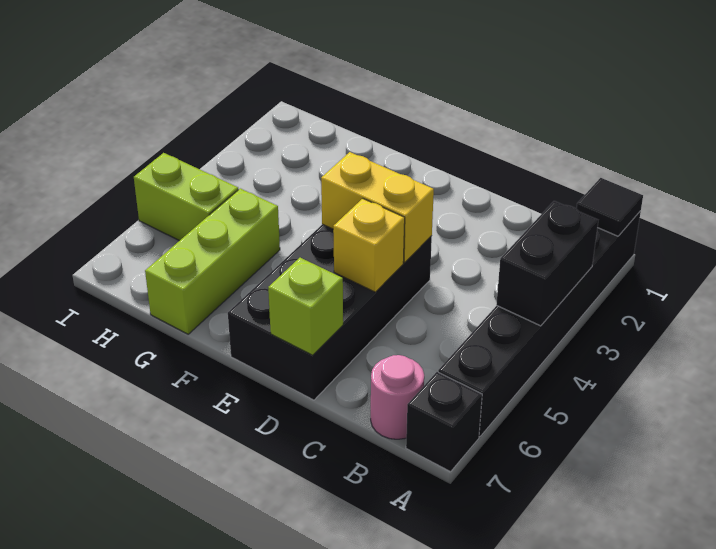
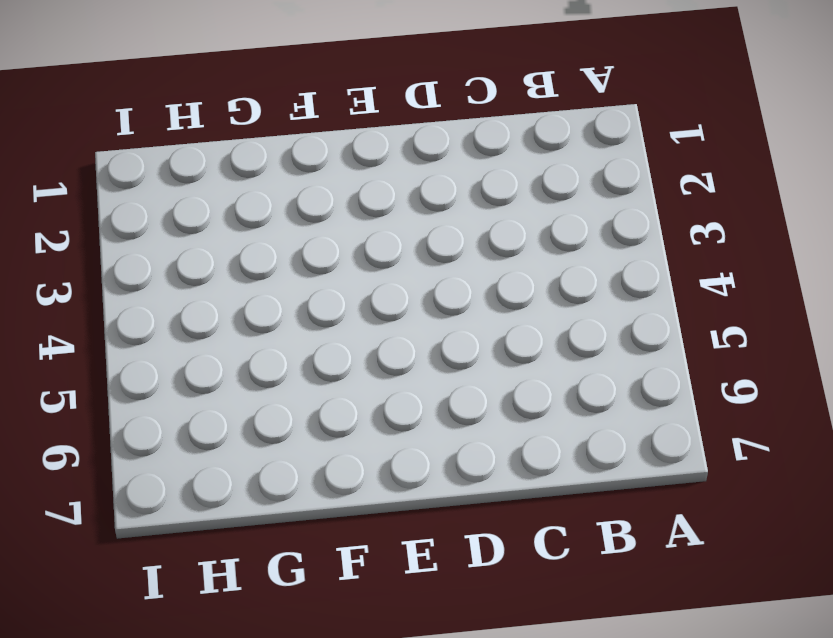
none -> black 1x6 brick [438,211,641,436]
none -> black 1x1 brick [406,372,482,472]

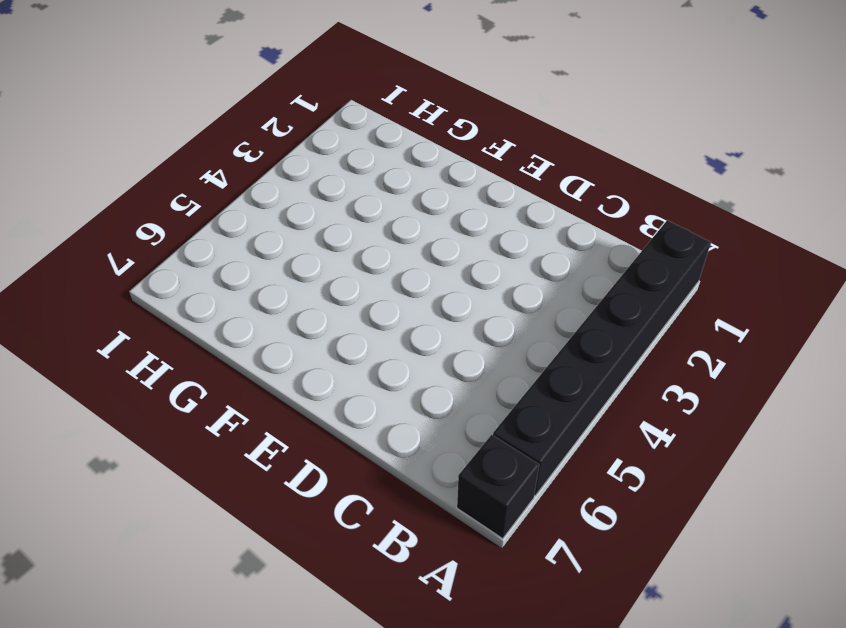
none -> pink 1x1 round brick [371,355,424,439]
none -> black 2x4 brick [228,224,432,400]

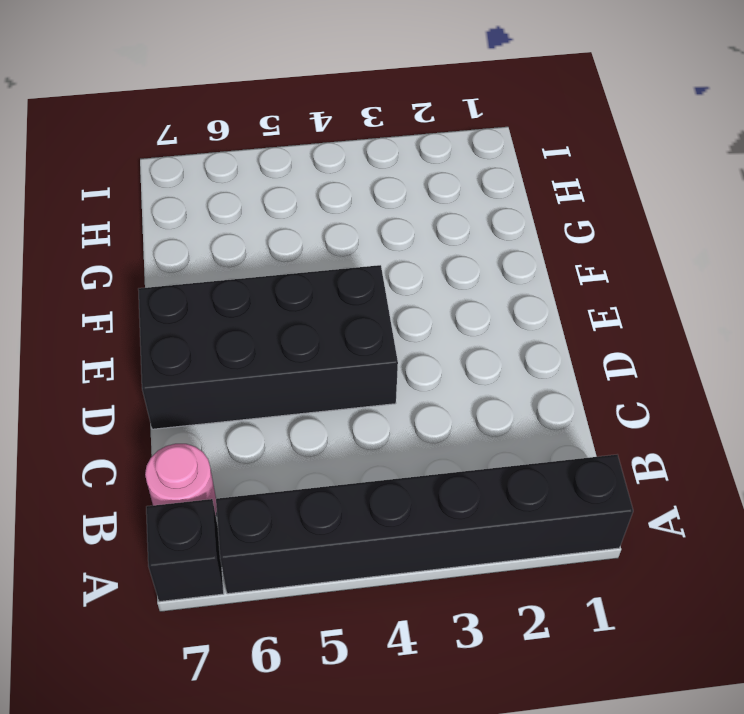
none -> lime 1x3 brick [145,188,280,334]
none -> lime 1x2 brick [134,153,238,241]

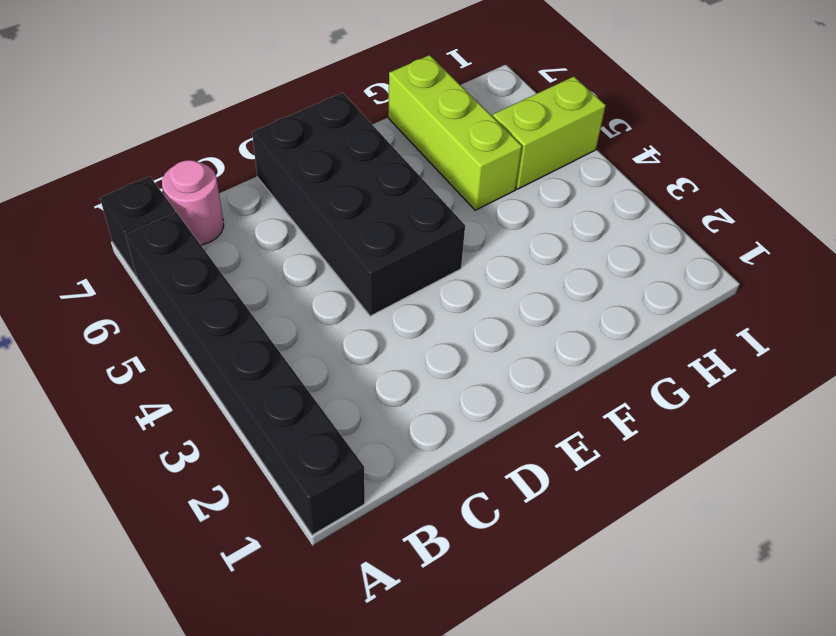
none -> black 1x1 tile [577,178,643,236]
none -> black 1x2 brick [496,201,598,326]

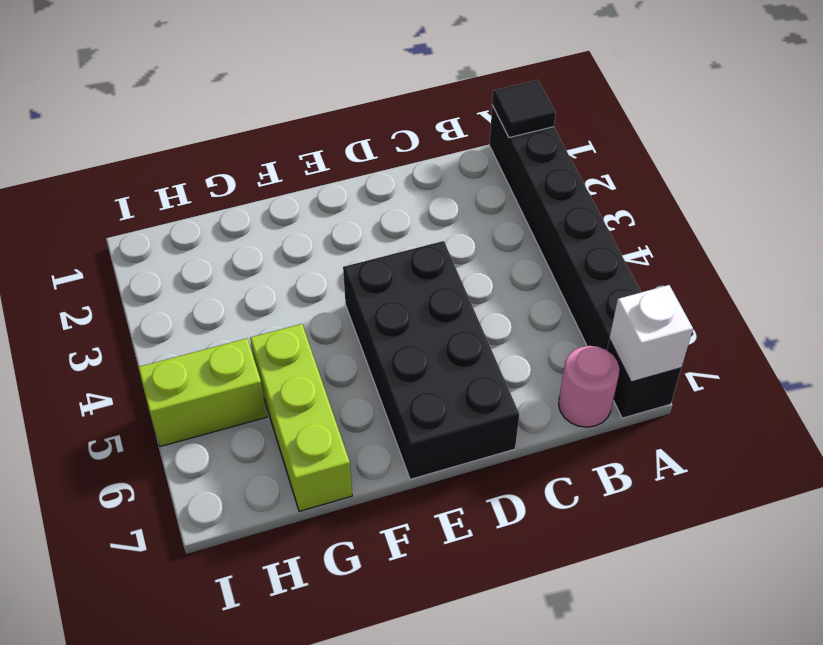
white 1x1 brick [609,285,693,382] -> none
none -> black 1x2 brick [496,201,598,326]
none -> yellow 1x2 brick [321,152,434,262]

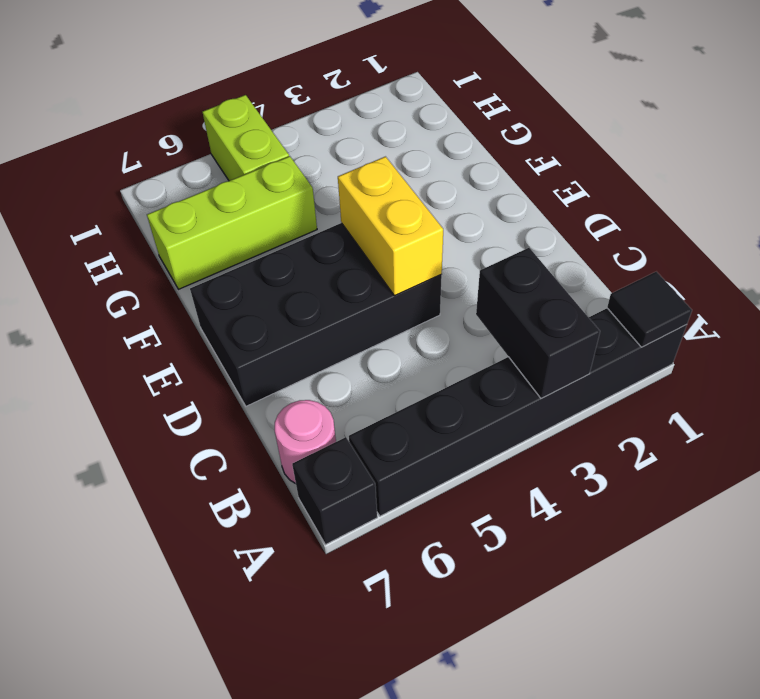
black 1x2 brick [476,248,600,399] -> black 1x2 brick turned to [496,201,598,326]
none -> yellow 1x1 brick [333,199,405,292]
none -> lime 1x1 brick [268,258,343,355]

